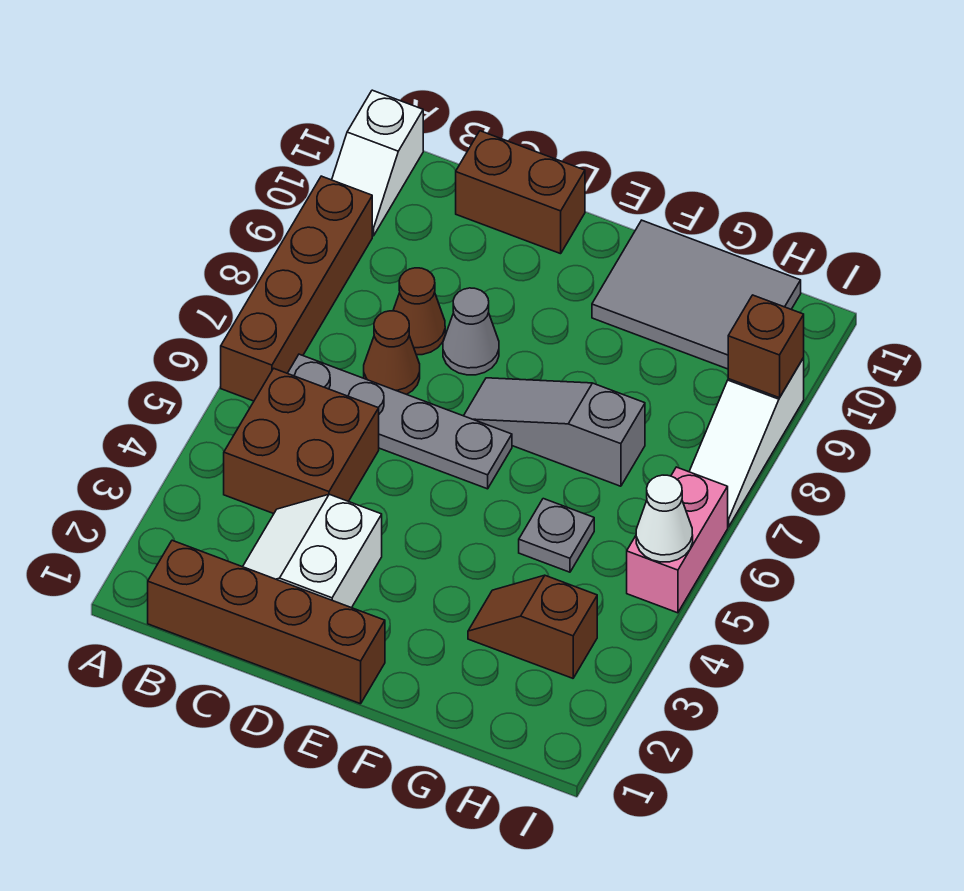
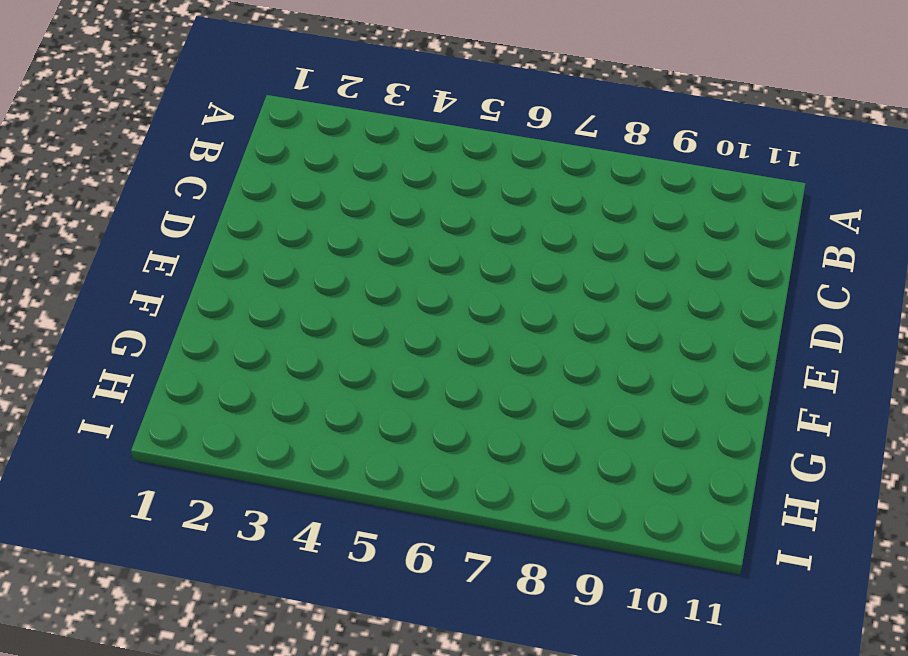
none -> brown 1x4 brick [221,176,372,401]
none -> white 1x2 slope [332,90,423,236]
none -> brown 1x4 brick [148,540,385,704]

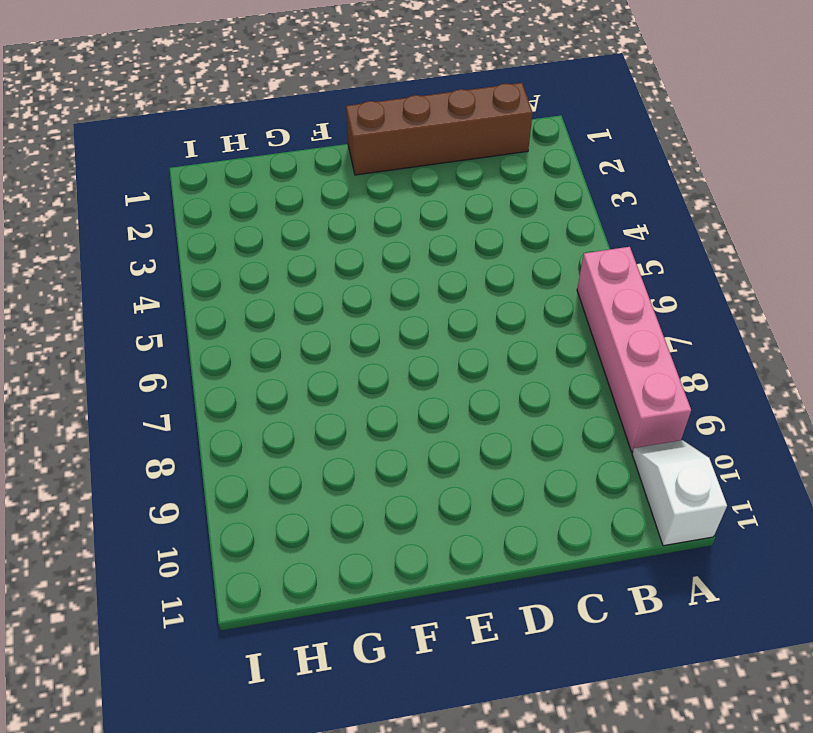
pink 1x4 brick [577,247,691,452] -> brown 1x4 brick [221,176,372,401]
none -> brown 2x2 brick [224,368,379,514]
none -> grey 1x4 plate [288,354,512,489]
none -> white 2x2 slope [243,494,382,608]

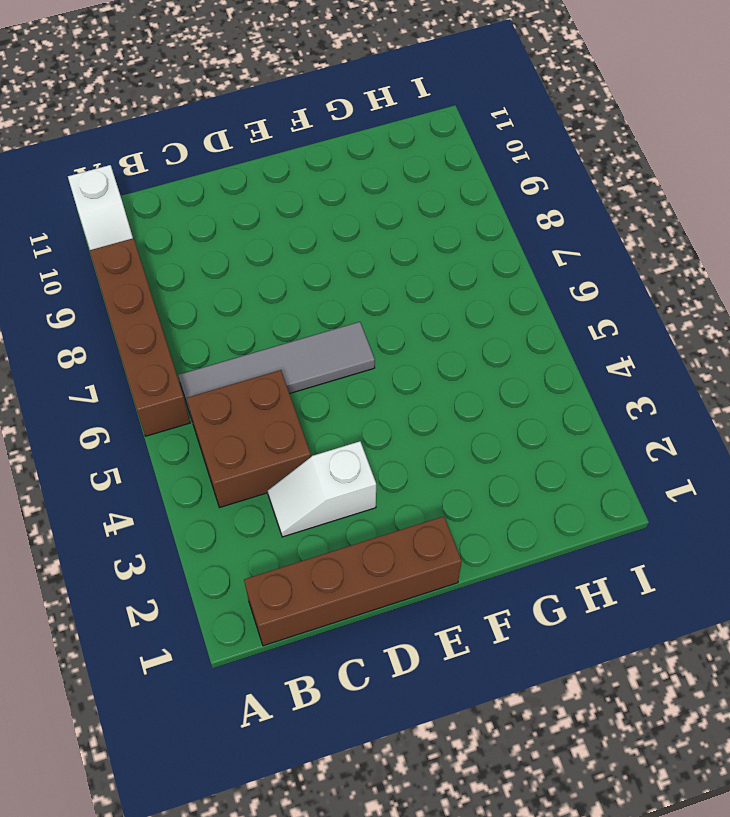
grey 1x4 tile [178,322,375,416] -> grey 1x4 plate [288,354,512,489]
white 1x2 slope [268,441,376,537] -> white 2x2 slope [243,494,382,608]
none -> brown 1x1 cone [364,311,420,395]
none -> brown 1x1 cone [393,268,445,355]
none -> brown 1x2 brick [456,131,585,254]

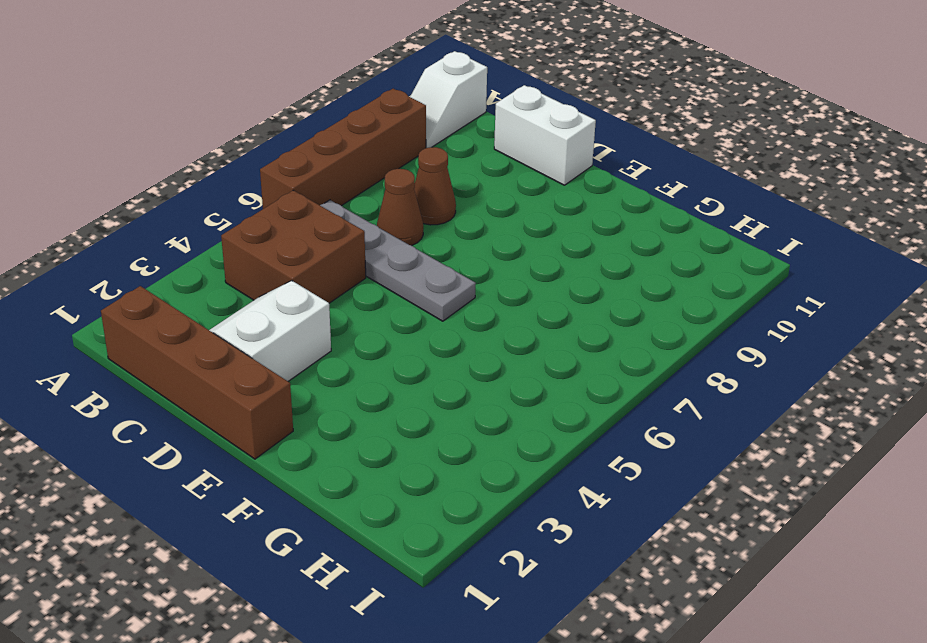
white 1x2 brick [494,85,596,185] -> brown 1x2 brick [456,131,585,254]
none -> grey 1x1 cone [443,288,499,375]
none -> grey 1x3 slope [464,378,645,486]
none -> grey 2x3 tile [592,220,801,369]

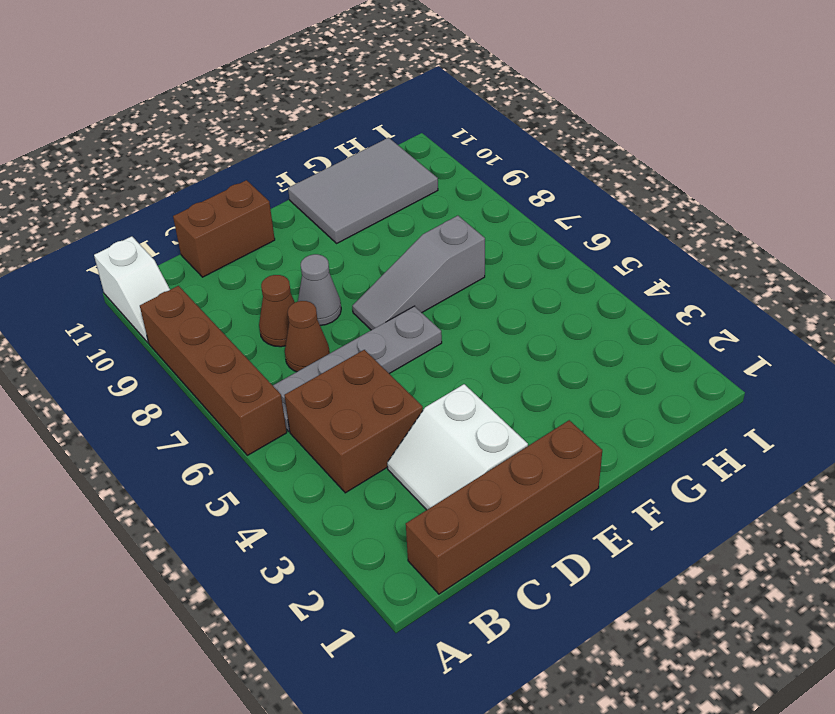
none -> brown 1x2 slope [468,575,597,678]
none -> grey 1x1 plate [519,499,594,572]
none -> pink 1x2 brick [627,467,728,613]

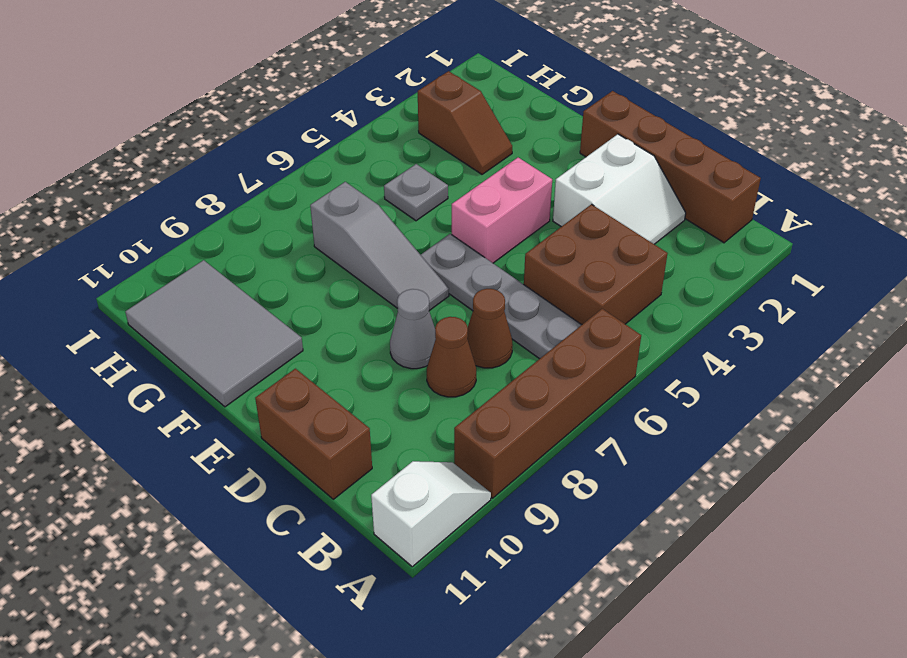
pink 1x2 brick [452,158,552,263] -> pink 1x2 brick moved to [627,467,728,613]
none -> white 1x3 slope [689,358,804,527]
none -> white 1x1 cone [636,475,693,562]
none -> brown 1x1 brick [728,295,804,398]

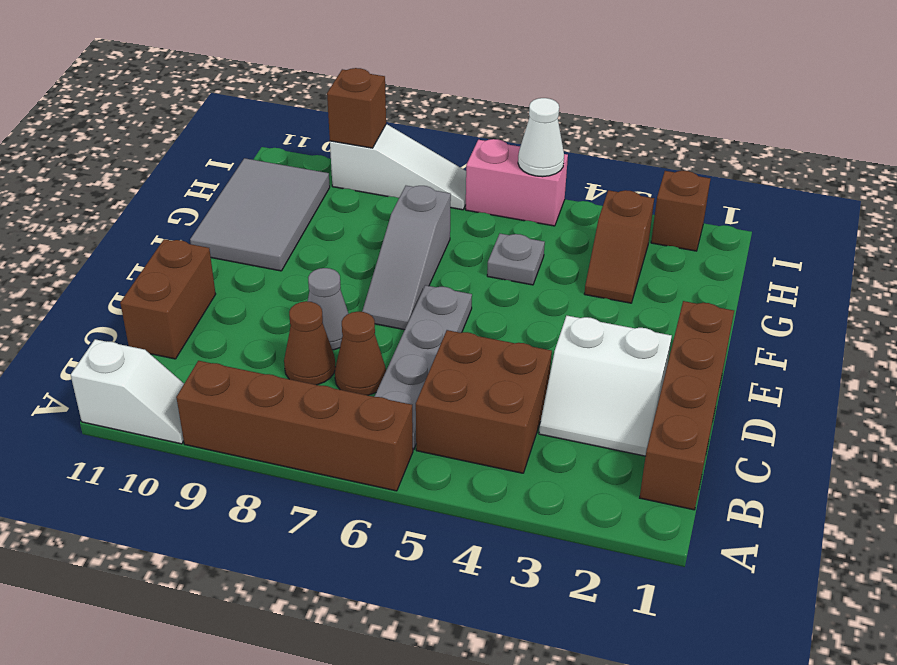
brown 1x1 brick [651,171,710,251] -> none

